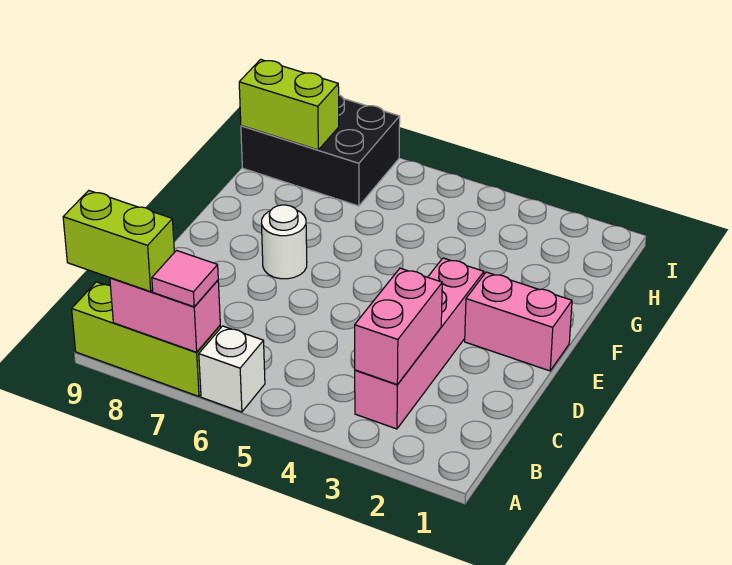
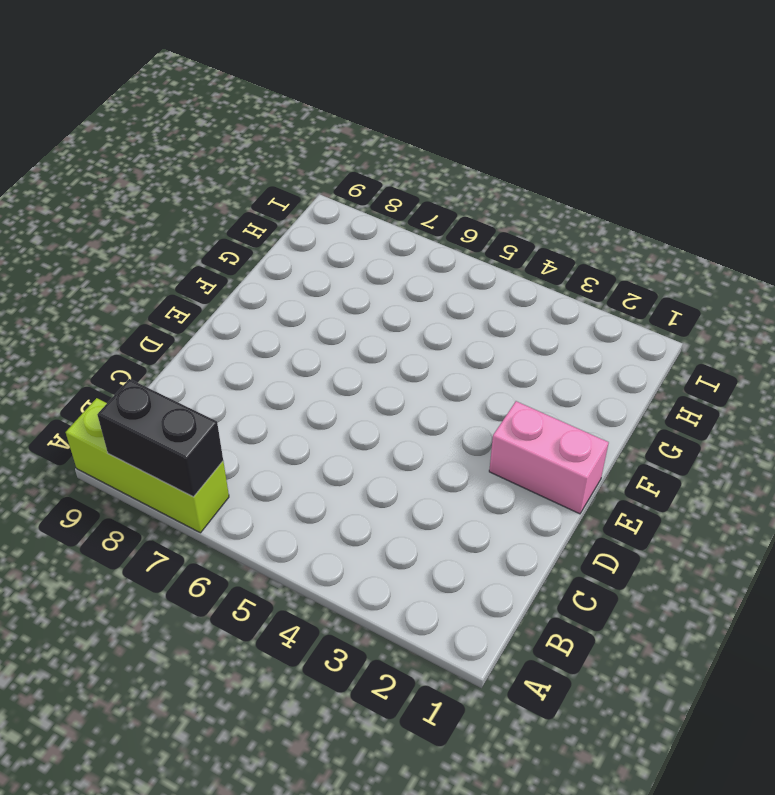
black 1x2 brick [97,379,223,497] -> pink 1x2 brick [110,278,220,352]
none -> white 1x1 brick [199,326,265,412]
none -> pink 1x4 brick [355,258,484,429]

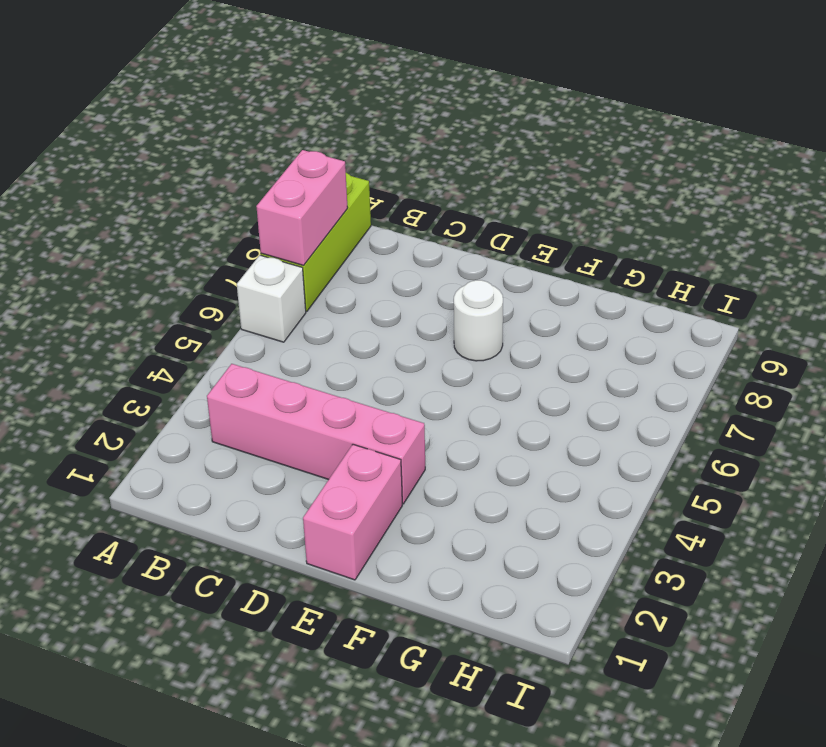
none -> black 2x3 brick [241,95,400,206]
none -> pink 1x2 brick [355,268,442,385]

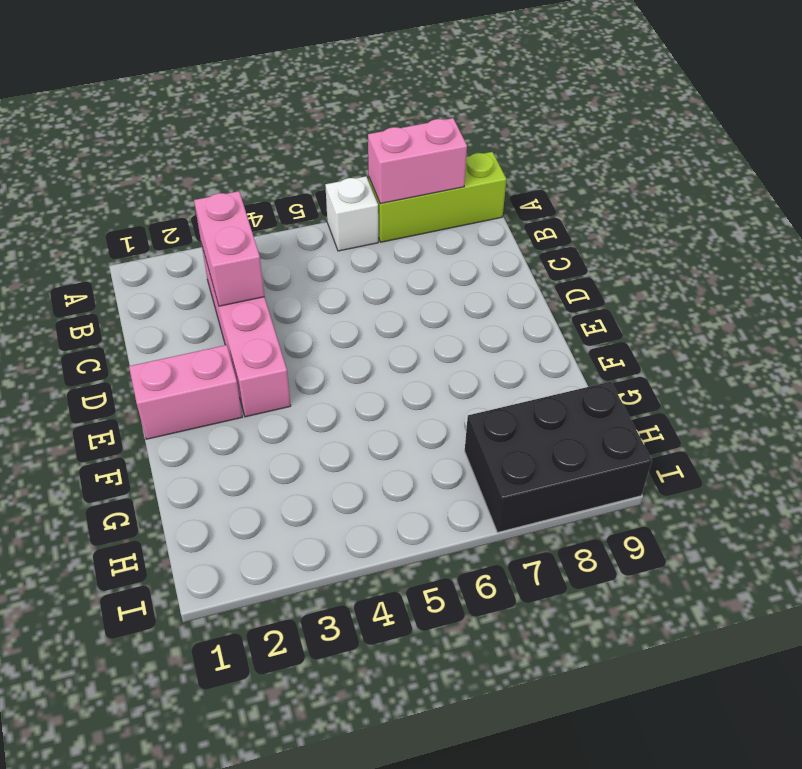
none -> white 1x1 round brick [261,205,307,279]
none -> lime 1x2 brick [239,59,339,150]

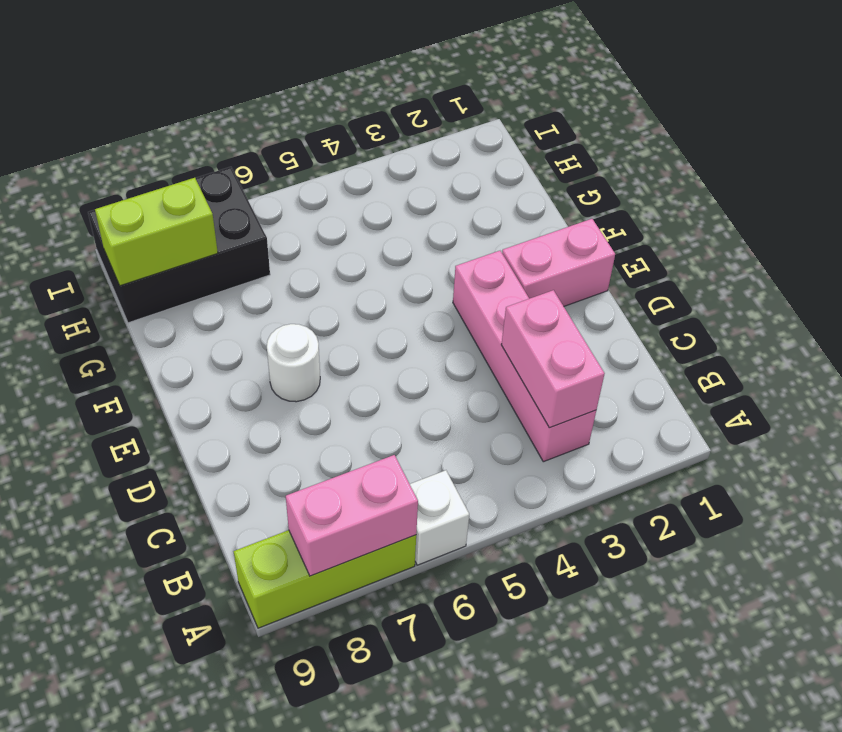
none -> pink 1x1 tile [152,251,218,307]
none -> lime 1x2 brick [63,191,174,292]

